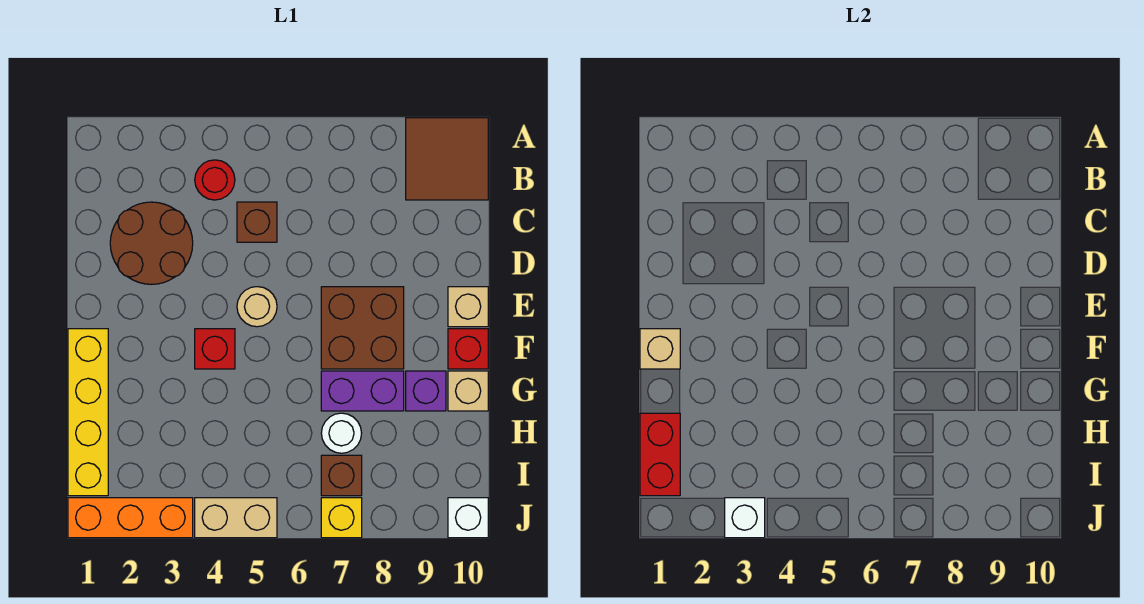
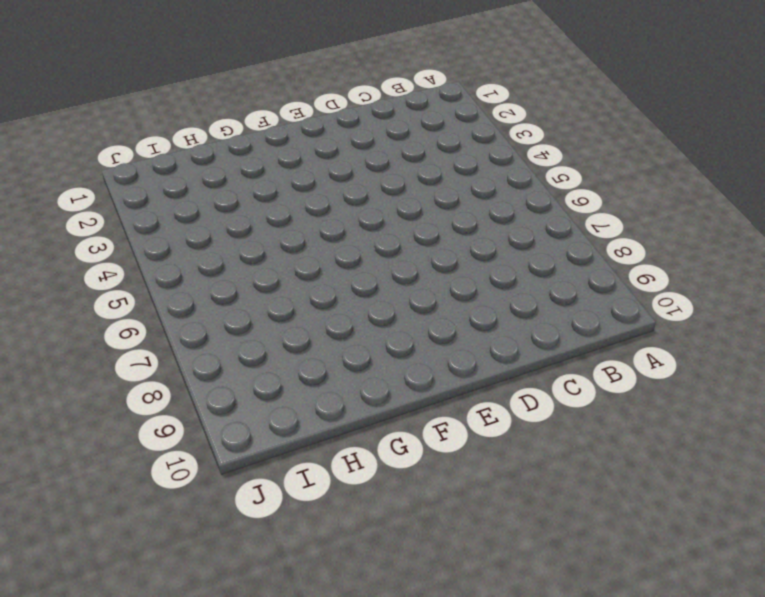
none -> brown 2x2 tile [406,118,488,200]
none -> red 1x1 round brick [195,160,235,200]
none -> brown 2x2 round brick [110,202,193,284]

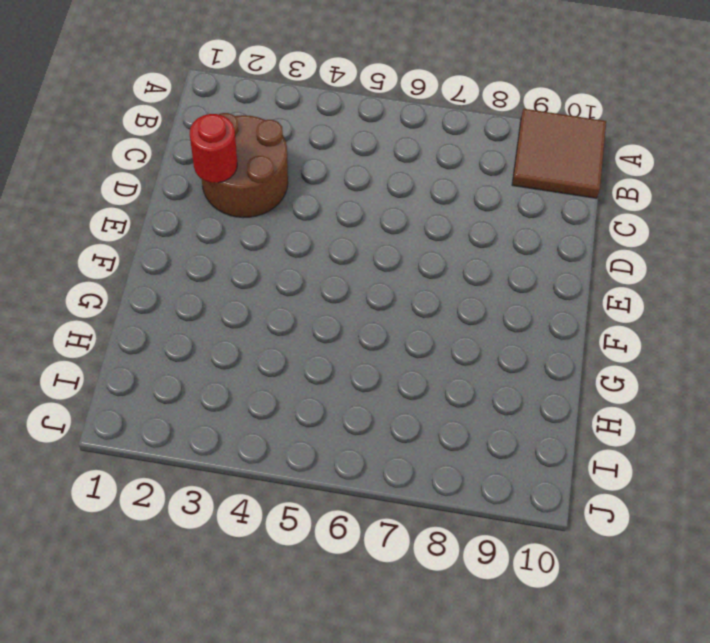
red 1x1 round brick [190,114,237,183] -> red 1x1 round brick moved to [195,160,235,200]
none -> brown 1x1 brick [237,202,277,242]
none -> tan 1x1 round brick [237,287,277,327]
none -> brown 2x2 brick [321,287,404,369]

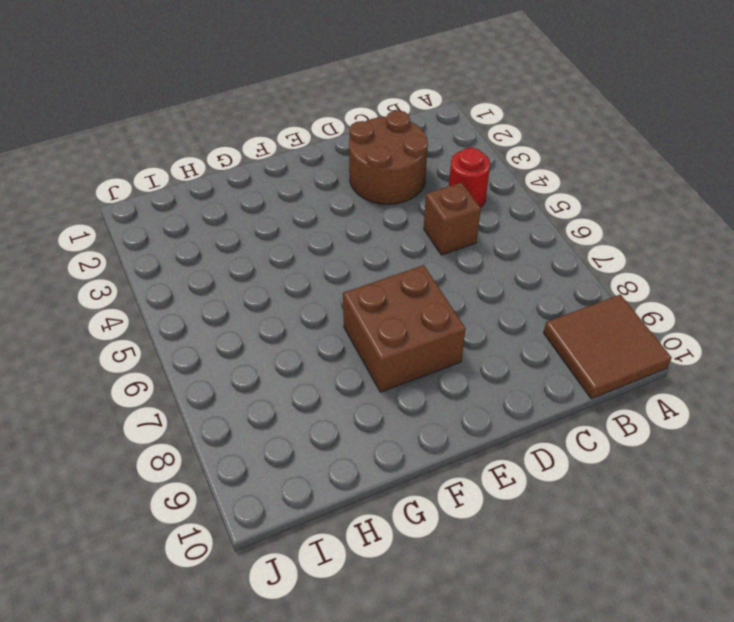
none -> tan 1x1 round brick [237,287,277,327]
none -> tan 1x1 brick [448,287,488,327]
none -> yellow 1x4 brick [68,329,108,496]

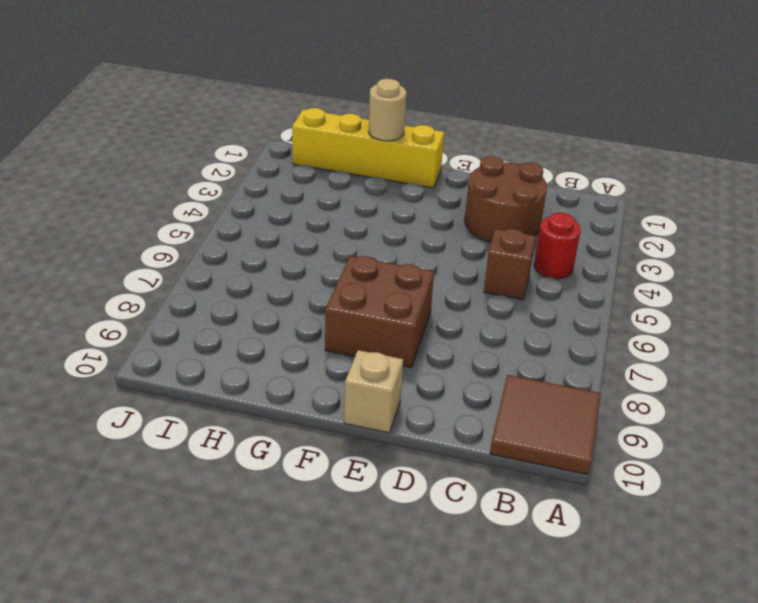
tan 1x1 round brick [369,79,406,141] -> tan 1x1 round brick moved to [237,287,277,327]
none -> red 1x1 brick [195,329,235,369]
none -> red 1x1 brick [448,329,488,369]
none -> purple 1x2 brick [321,371,404,411]

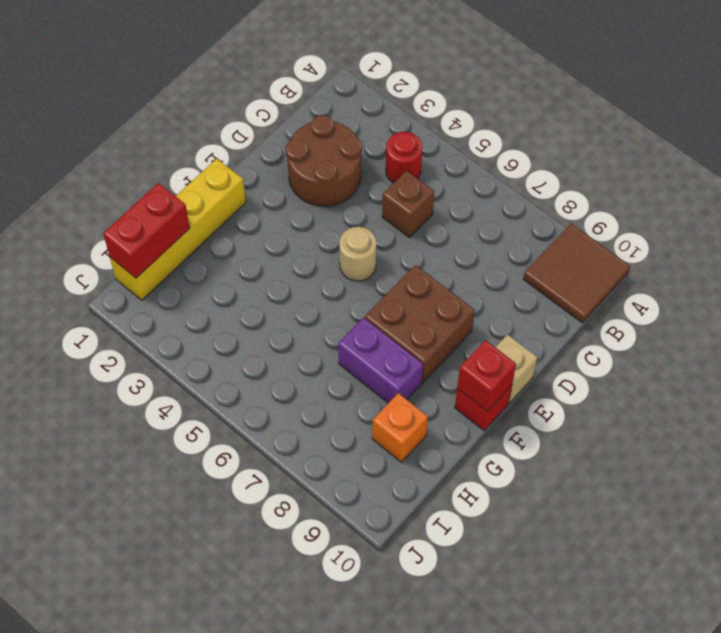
red 1x1 brick [457,340,516,411] -> red 1x1 brick moved to [195,329,235,369]
orange 1x1 brick [372,393,428,462] -> none
none -> purple 1x1 brick [406,371,446,411]
none -> tan 1x1 brick [448,371,488,411]
none -> white 1x1 round brick [321,413,362,453]

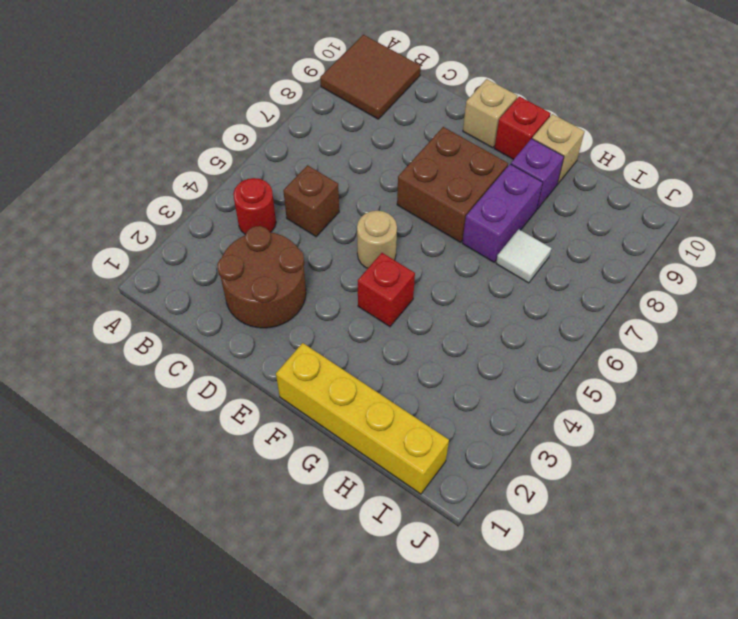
white 1x1 tile [496,229,551,283] -> white 1x1 round brick [321,413,362,453]
none -> brown 1x1 brick [321,455,362,496]
none -> orange 1x3 brick [68,498,193,538]
none -> tan 1x2 brick [195,498,277,538]

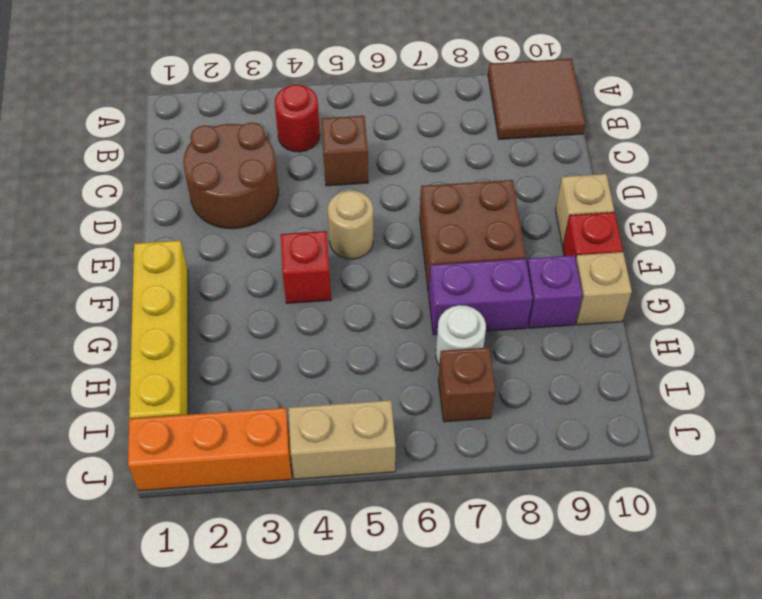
none -> yellow 1x1 brick [321,498,362,538]
none -> white 1x1 brick [448,498,488,538]
none -> tan 1x1 brick [640,329,680,369]

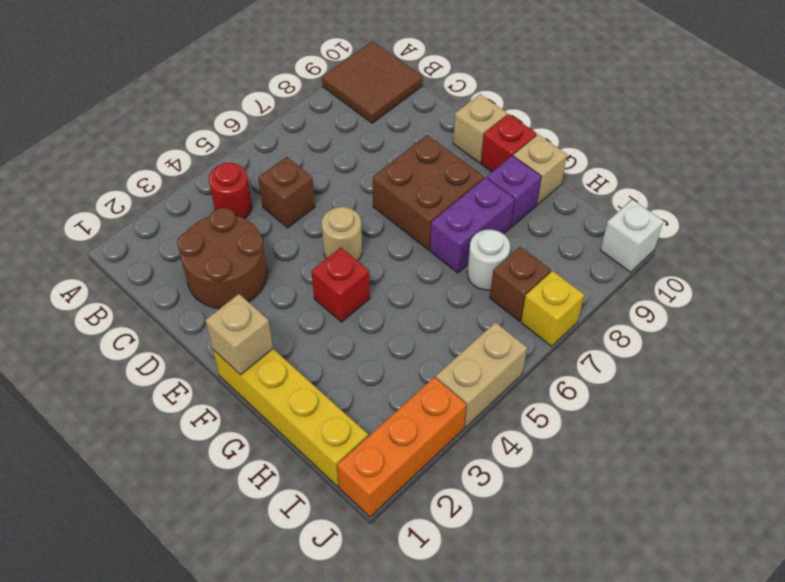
none -> red 1x2 brick [640,413,680,496]
none -> white 1x1 brick [725,498,765,538]

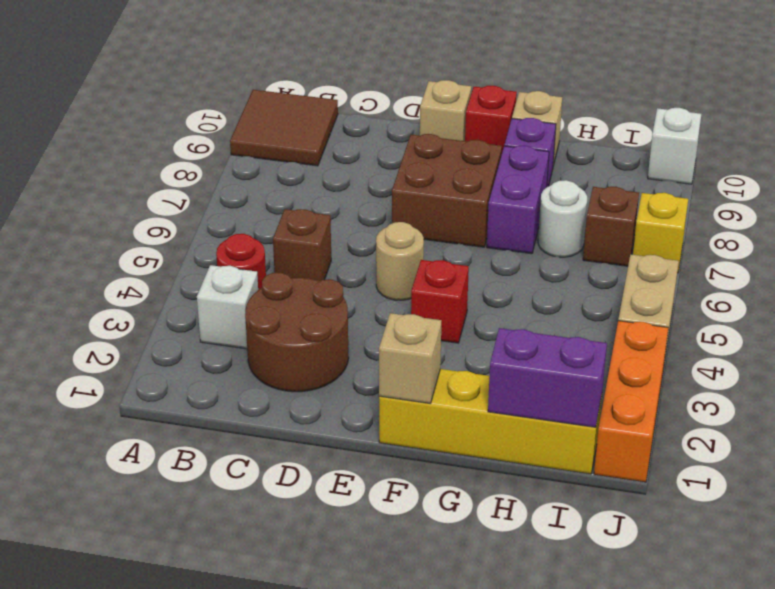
white 1x1 brick [197,265,258,349] -> white 1x1 brick moved to [725,498,765,538]
purple 1x2 brick [488,328,607,427] -> red 1x2 brick [640,413,680,496]

